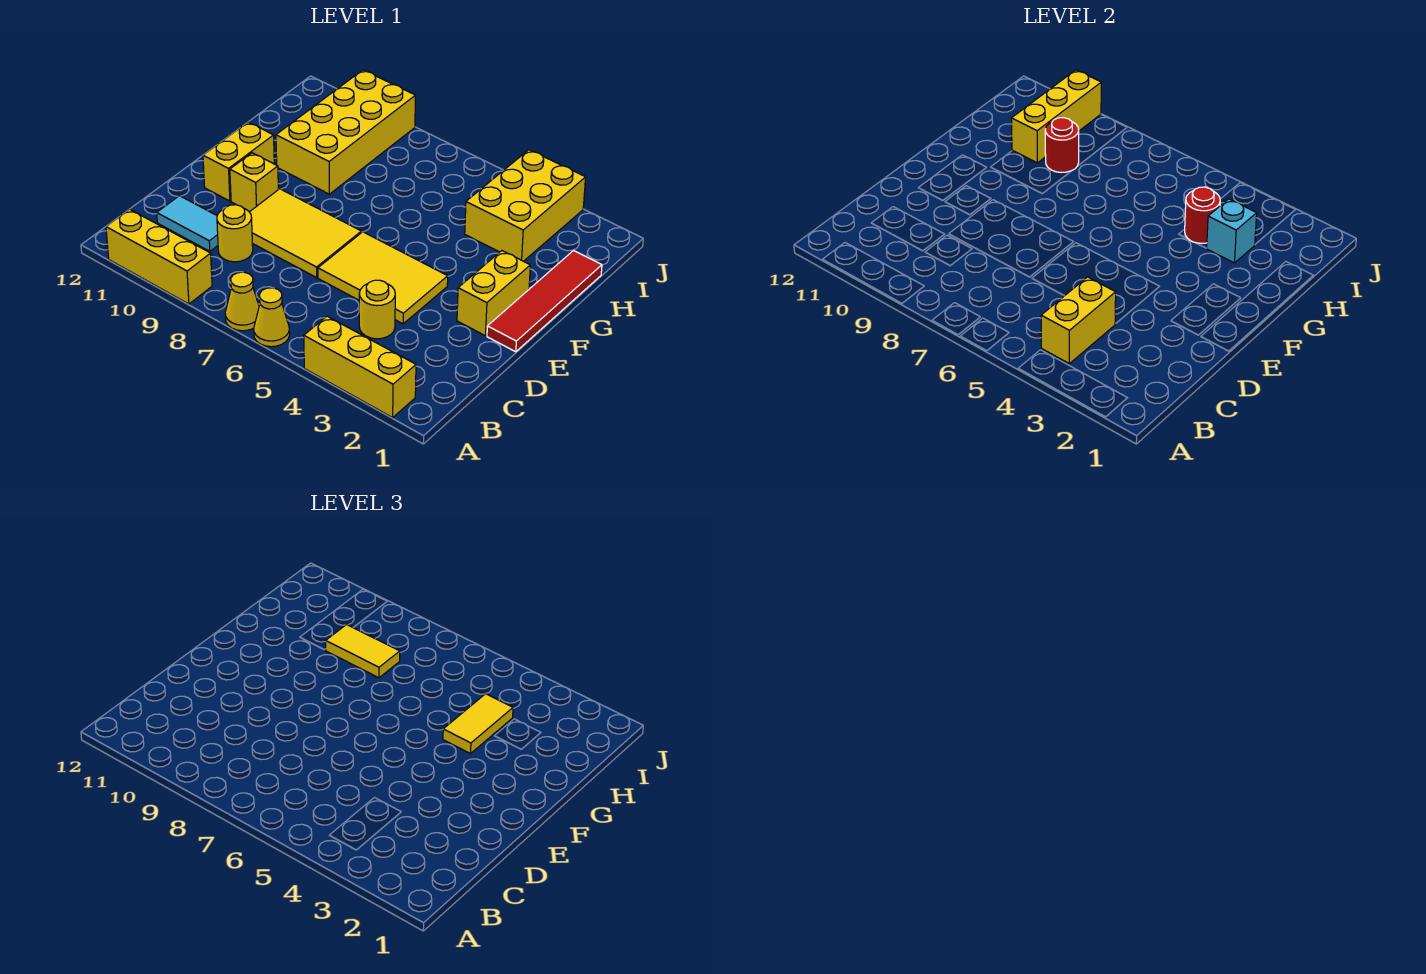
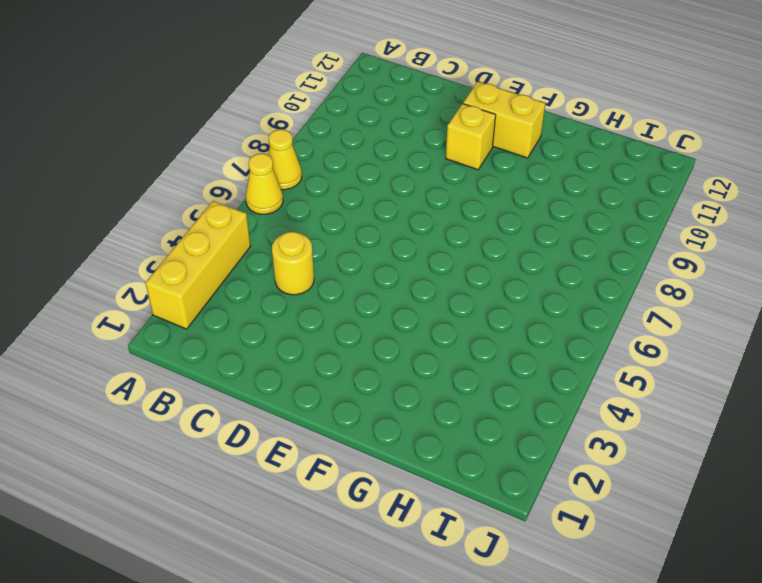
none -> yellow 1x3 brick [106,209,212,304]
none -> yellow 1x1 round brick [217,205,253,262]
none -> cyan 1x2 tile [157,196,218,251]

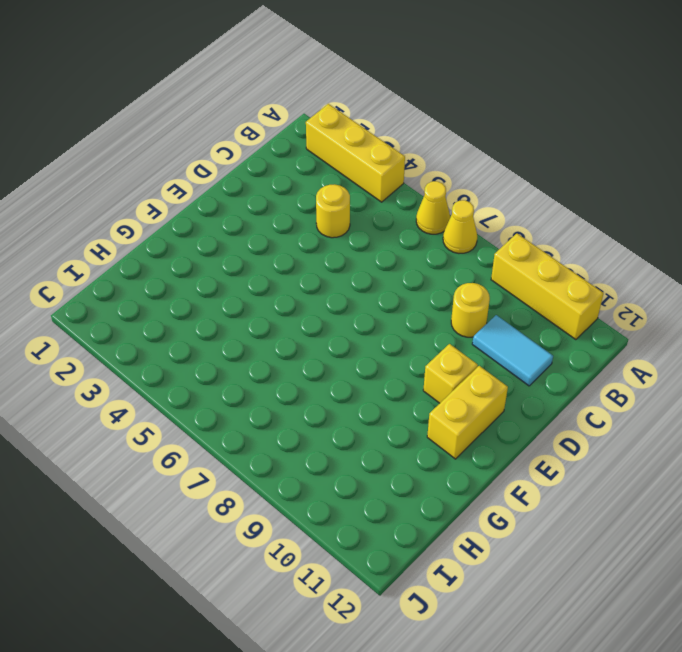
none -> yellow 2x3 tile [318,232,448,324]
none -> yellow 2x3 tile [250,189,361,278]
none -> red 1x4 tile [487,251,602,352]

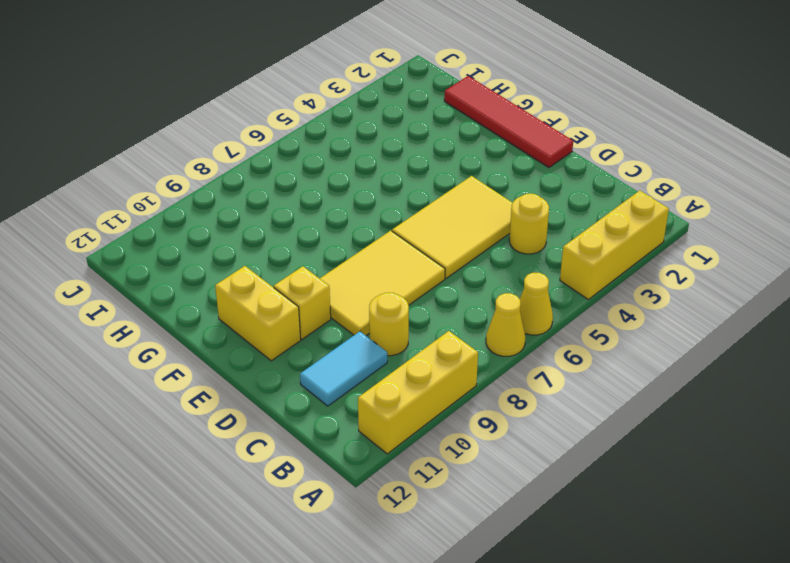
none -> yellow 1x2 brick [457,251,530,336]
none -> yellow 2x4 brick [276,70,415,194]
none -> yellow 2x3 brick [465,150,586,261]

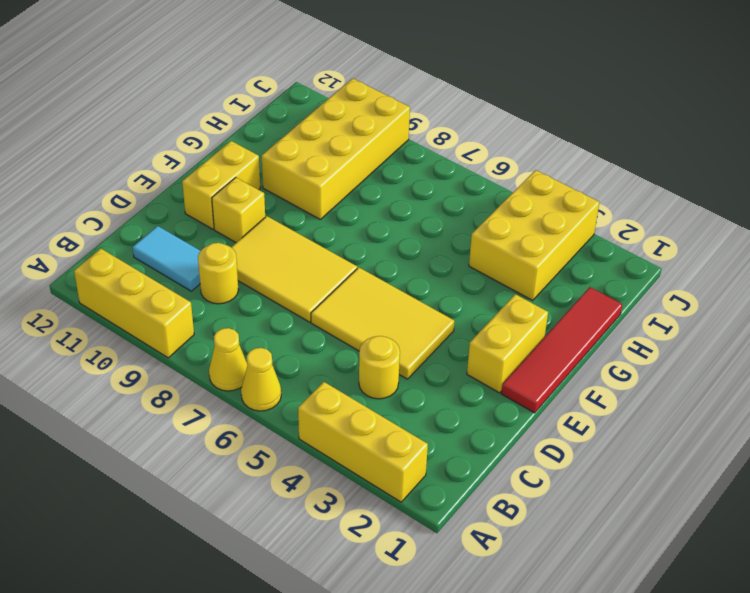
none -> yellow 1x2 brick [1041,277,1116,364]
none -> cyan 1x1 brick [1207,199,1257,263]
none -> red 1x1 round brick [1185,187,1220,243]

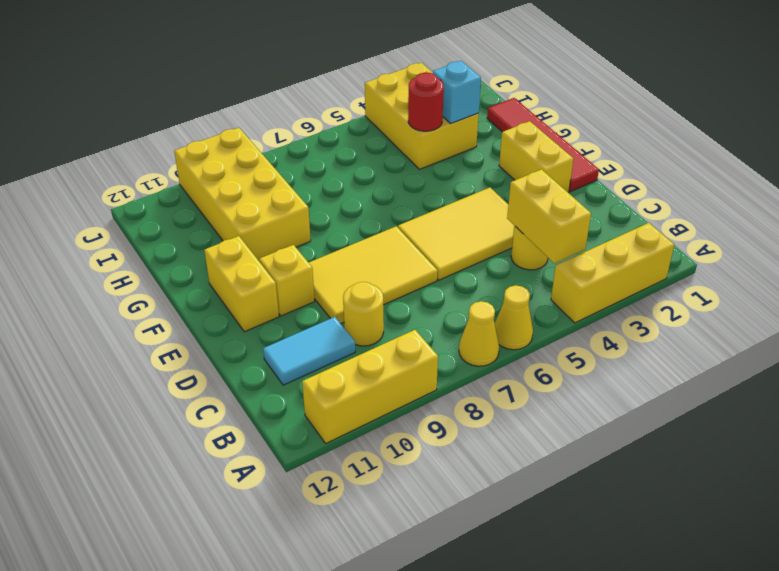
none -> red 1x1 round brick [1045,118,1079,173]
none -> yellow 1x3 brick [1011,70,1101,163]
none -> yellow 1x2 tile [443,694,513,754]

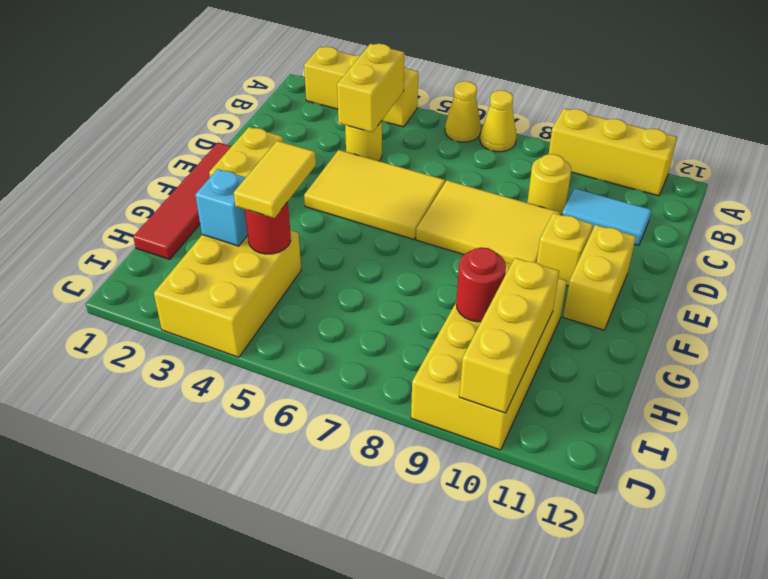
none -> yellow 1x2 tile [326,625,400,678]

